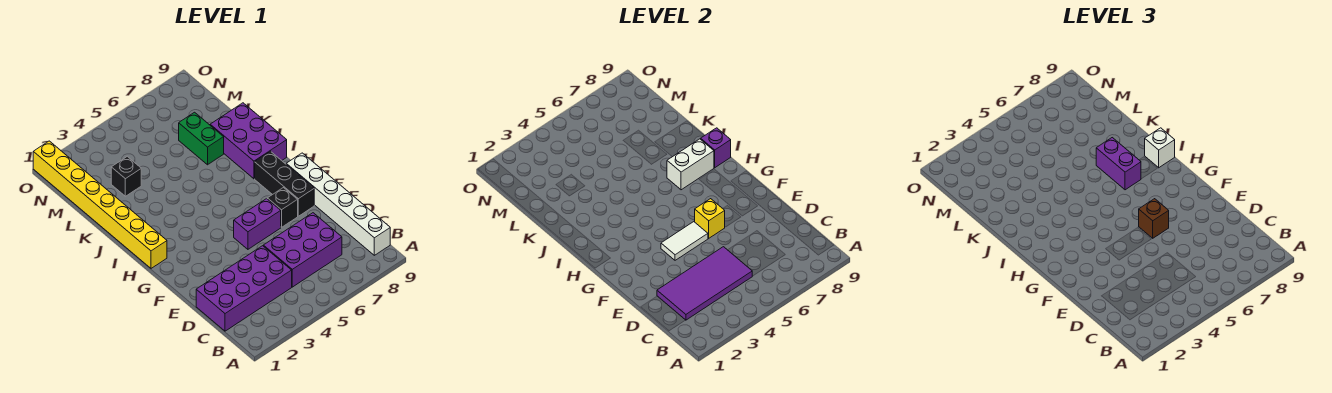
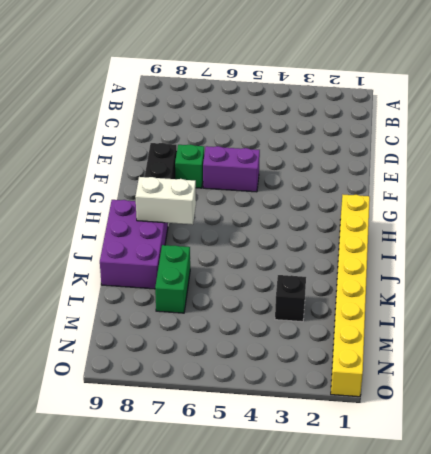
green 1x1 brick [175,145,204,188] -> black 1x1 brick [267,188,298,227]
none -> white 1x6 brick [286,153,390,255]
none -> purple 2x4 brick [196,246,292,331]
none -> purple 2x3 brick [263,213,342,287]

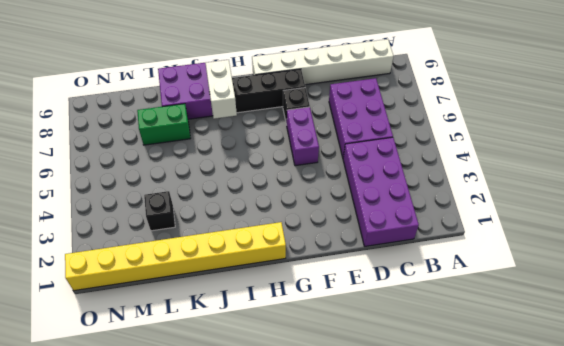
none -> purple 2x4 tile [657,247,752,320]
none -> white 1x2 tile [661,222,708,260]
none -> yellow 1x1 brick [695,199,725,238]

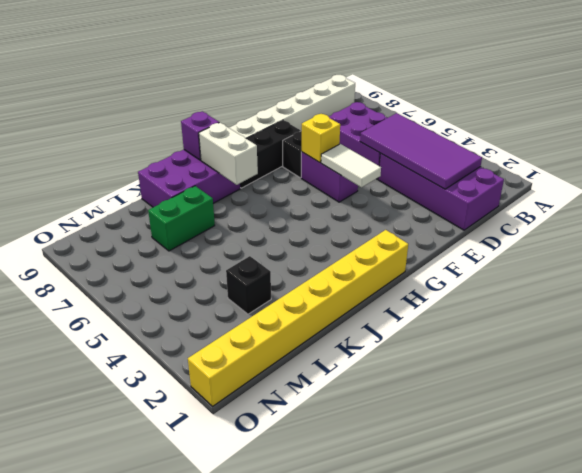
none -> brown 1x1 brick [1139,199,1169,238]
none -> purple 1x2 brick [1096,138,1141,190]
none -> white 1x1 brick [1145,128,1175,168]

